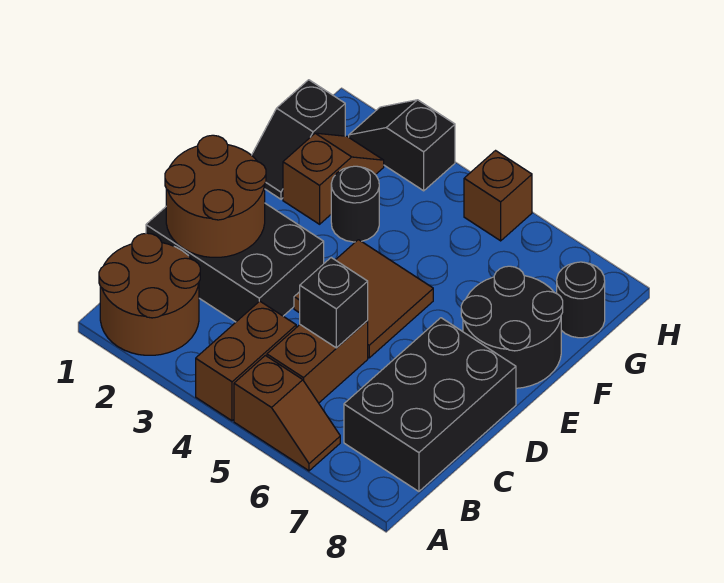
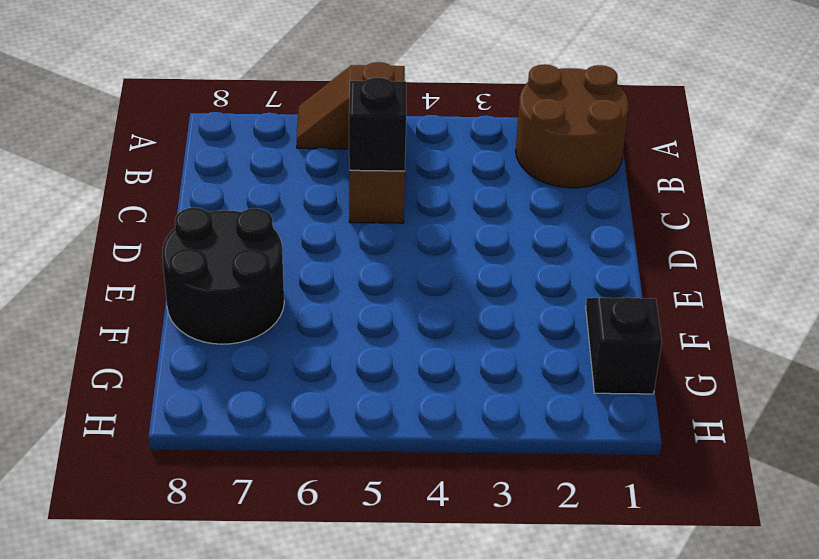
none -> brown 1x2 brick [196,301,296,421]
none -> black 2x3 brick [344,318,516,491]
none -> black 2x3 brick [146,203,324,322]

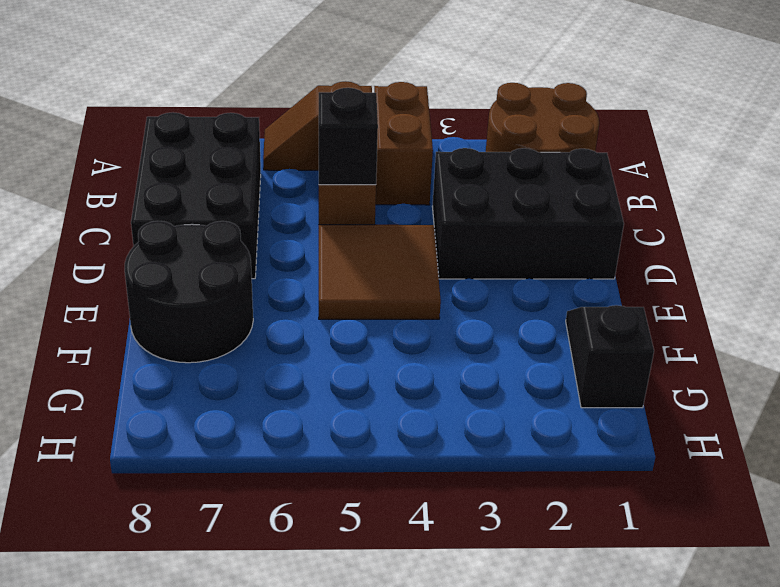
none -> brown 1x2 slope [283,133,384,224]
none -> black 1x1 round brick [331,166,379,242]
none -> black 1x1 round brick [557,262,605,338]

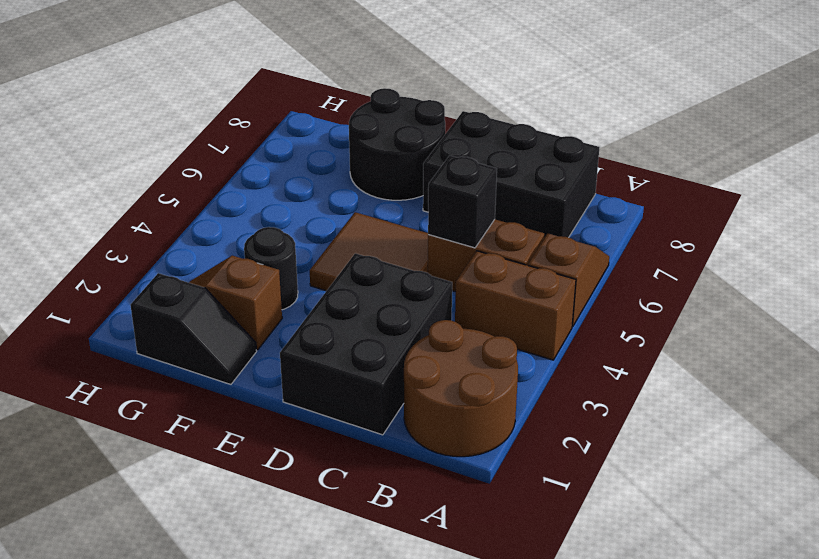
none -> black 1x1 round brick [557,262,605,338]
none -> black 1x2 slope [349,100,455,191]
none -> brown 1x1 brick [464,151,532,241]

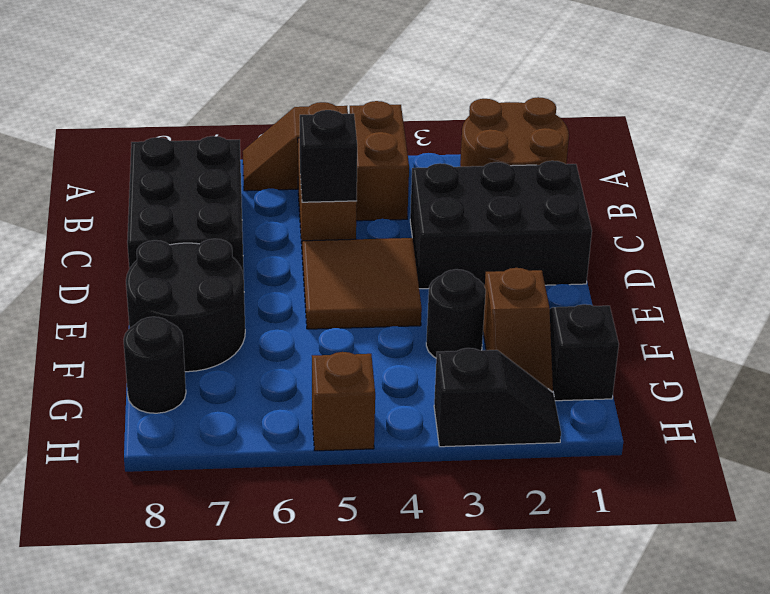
none -> brown 2x2 round brick [165,135,266,257]

